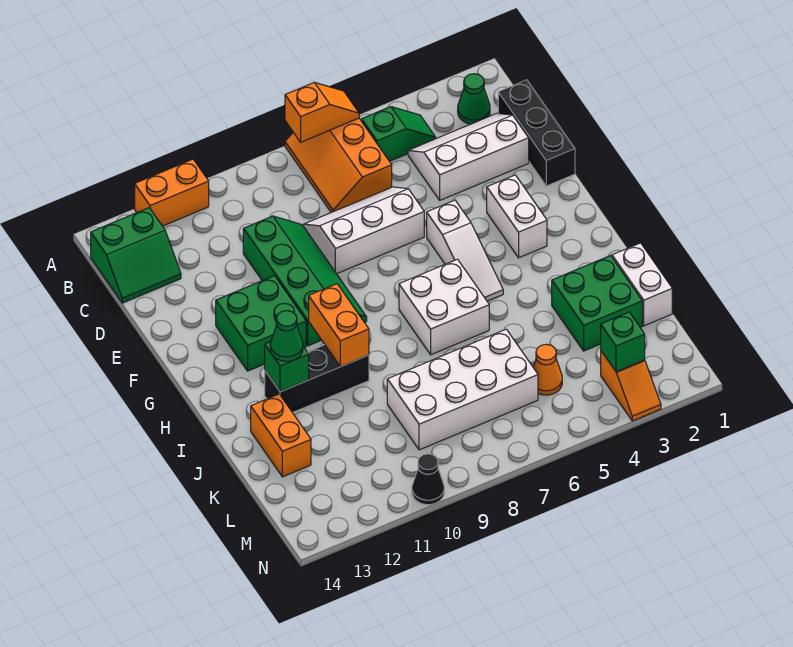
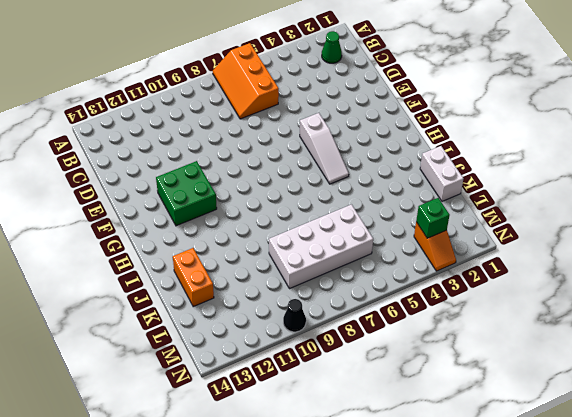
none -> orange 1x2 brick [135,159,209,226]
none -> green 1x2 slope [362,107,436,161]
none -> green 2x2 slope [91,208,181,303]

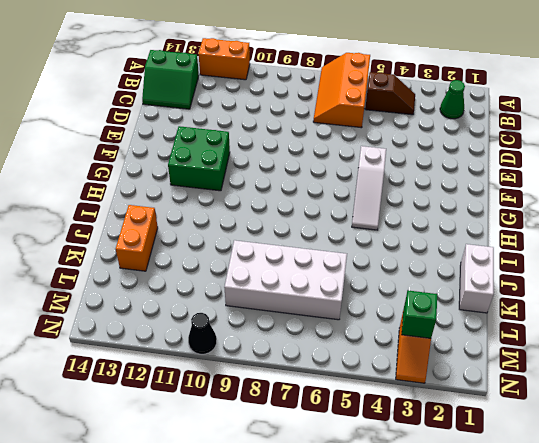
brown 1x2 slope [365,72,415,115] -> green 1x2 slope [362,107,436,161]
none -> black 1x3 brick [498,80,575,186]
none -> white 2x3 slope [408,113,529,200]
none -> white 2x3 slope [304,187,424,274]

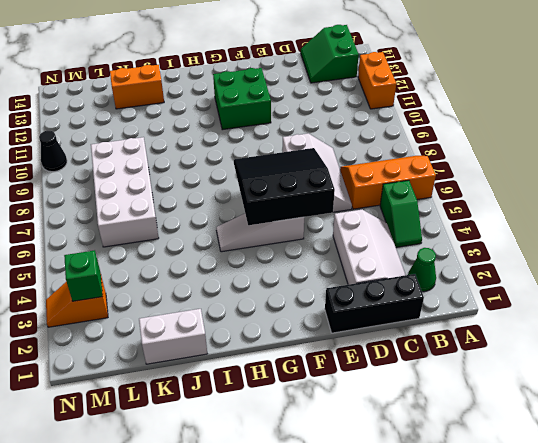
black 3x3 slope [234,148,335,225] -> none
none -> green 2x4 slope [243,216,367,346]
none -> white 1x2 brick [487,175,547,258]
none -> white 2x2 brick [399,259,489,355]

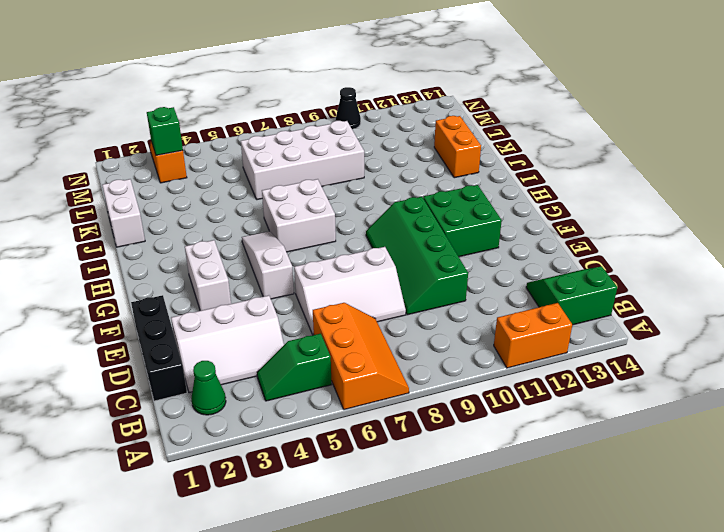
none -> black 1x3 brick [265,345,369,413]
none -> green 2x2 brick [552,256,642,351]
none -> orange 1x1 cone [533,344,562,395]

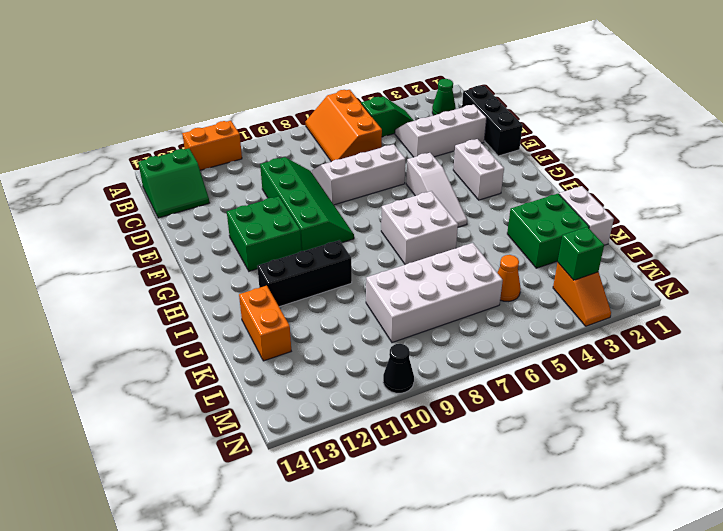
none -> orange 1x2 slope [285,82,359,142]
none -> orange 1x2 brick [309,284,369,367]
none -> green 1x1 brick [265,341,309,392]

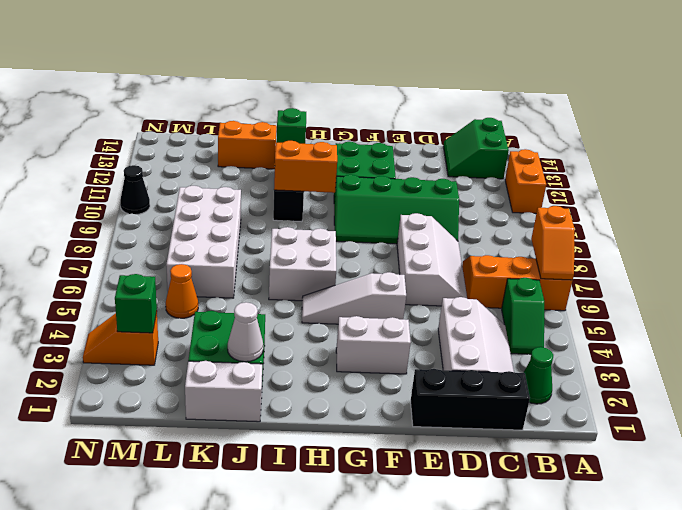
white 1x1 cone [228,302,263,362] -> none
none -> green 1x1 cone [270,311,303,361]

